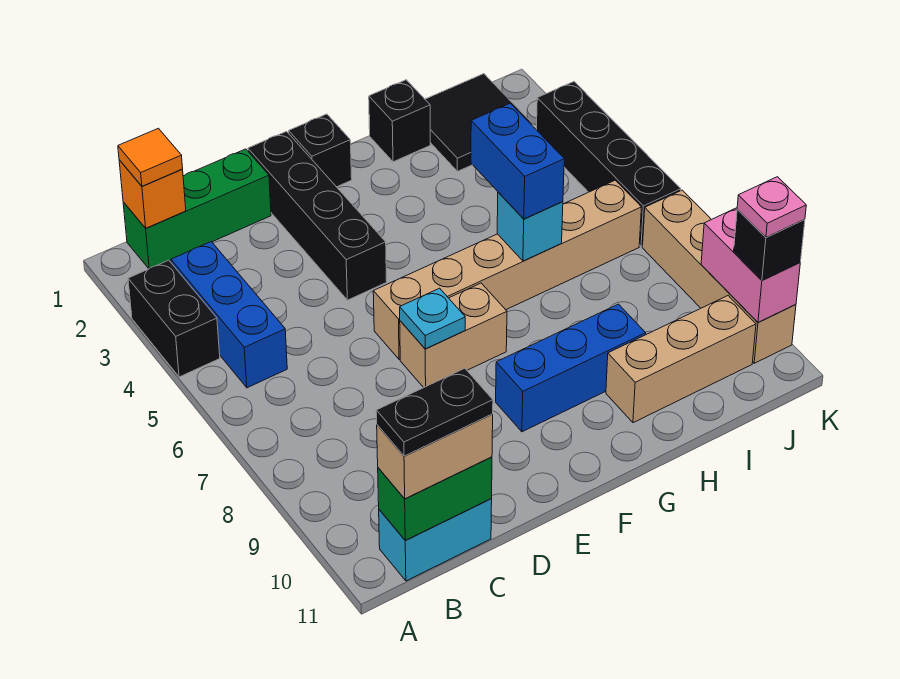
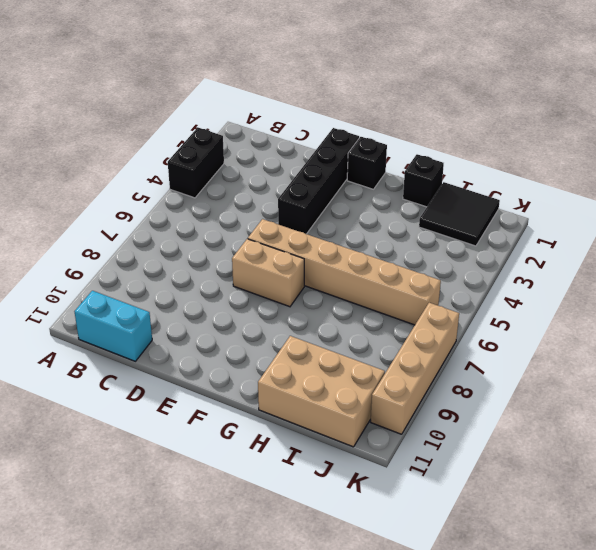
tan 2x3 brick [258,336,385,447] -> tan 1x3 brick [606,296,756,423]
none -> green 1x3 brick [123,149,271,269]
none -> blue 1x3 brick [171,242,287,388]
none -> blue 1x3 brick [496,304,646,432]

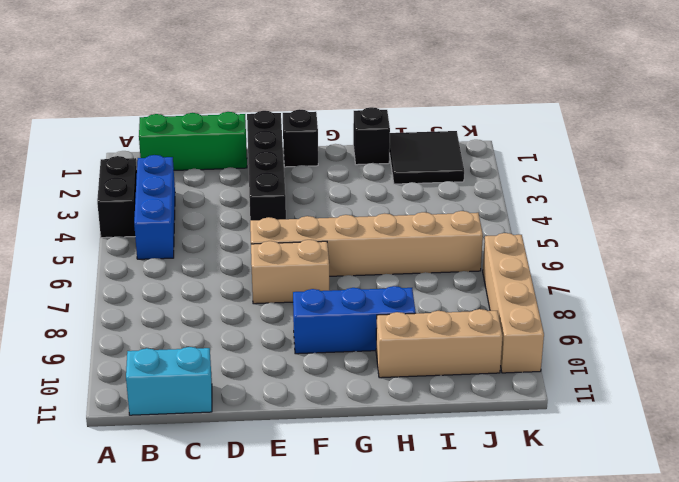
none -> black 1x4 brick [536,82,681,246]
none -> orange 1x1 brick [119,160,186,228]
none -> green 1x2 brick [378,457,492,540]

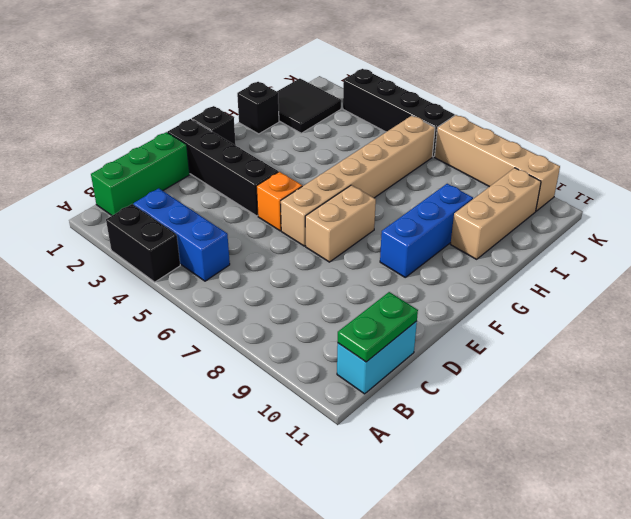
green 1x2 plate [338,292,418,362] -> green 1x2 brick [378,457,492,540]
orange 1x1 brick [256,172,302,231] -> orange 1x1 brick moved to [119,160,186,228]
none -> cyan 1x1 plate [400,288,465,349]
none -> cyan 1x1 brick [497,192,563,261]
none -> pink 1x2 brick [701,208,800,323]

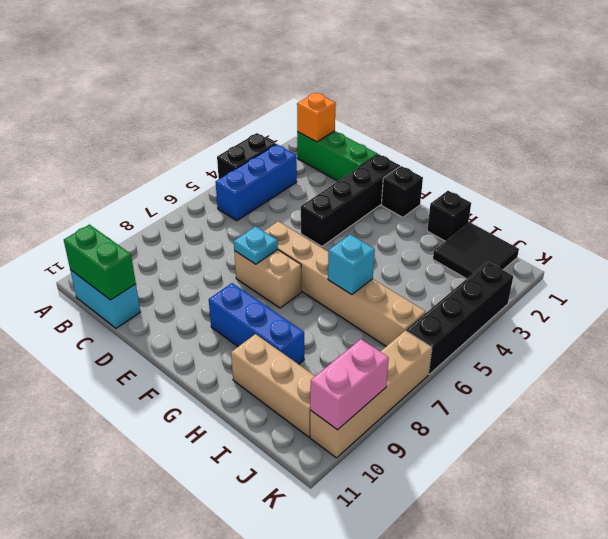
none -> orange 1x1 tile [118,128,183,186]
none -> tan 1x2 brick [377,414,493,499]
none -> blue 1x2 brick [471,103,564,219]

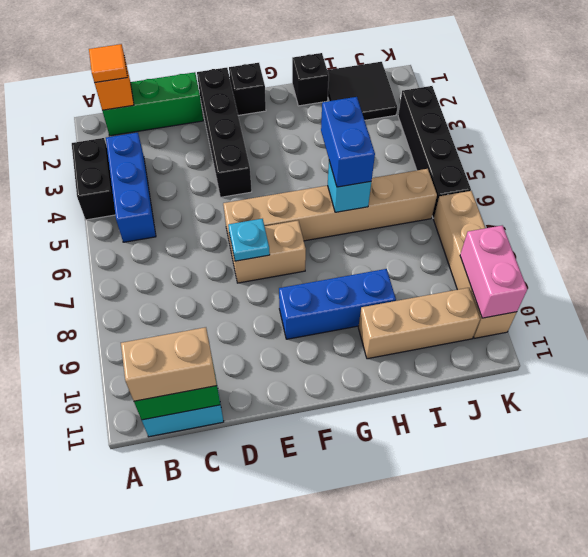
none -> black 1x1 brick [734,210,805,281]
none -> black 1x2 plate [376,368,493,456]
none -> pink 1x1 plate [737,177,806,237]

